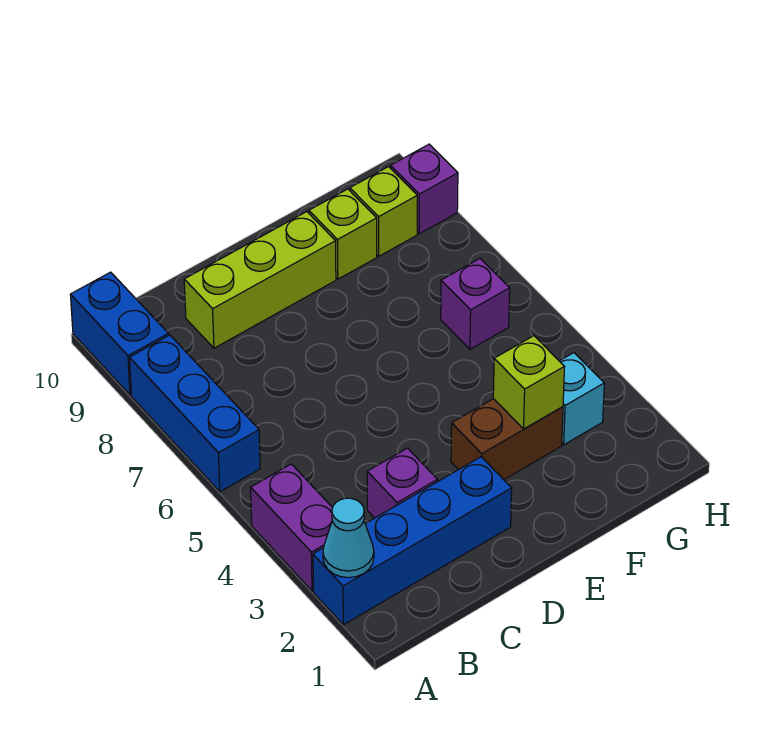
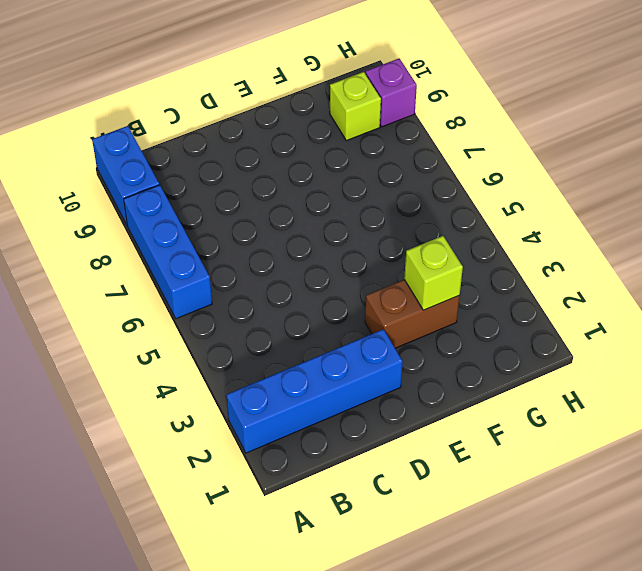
none -> purple 1x2 brick [251,464,333,591]
none -> purple 1x1 brick [367,448,438,518]
none -> lime 1x3 brick [184,212,336,348]

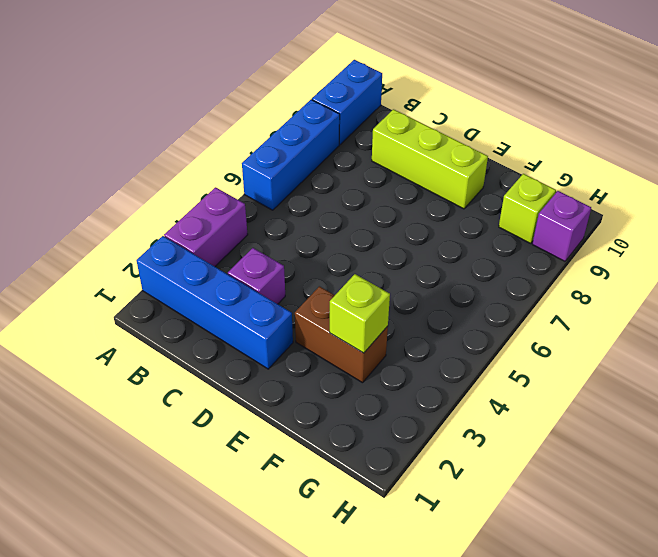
none -> lime 1x1 brick [309,189,377,279]
none -> cyan 1x1 brick [560,353,604,445]
none -> purple 1x1 brick [441,259,510,349]

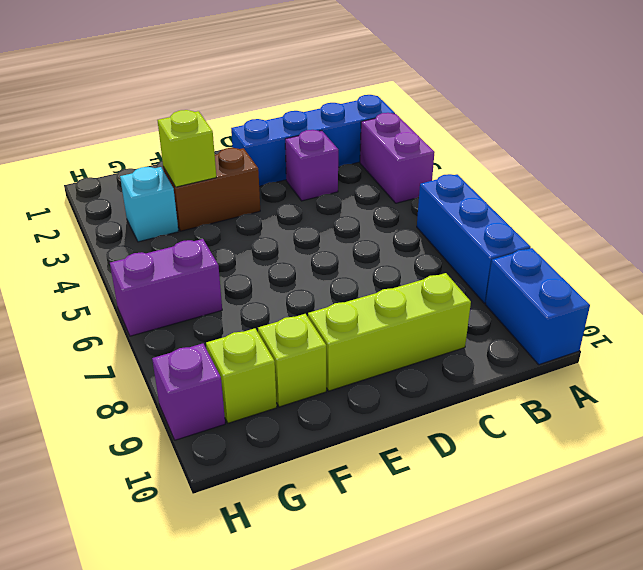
purple 1x2 brick [110,239,222,336] -> purple 1x1 brick [441,259,510,349]
none -> cyan 1x1 cone [323,498,374,578]

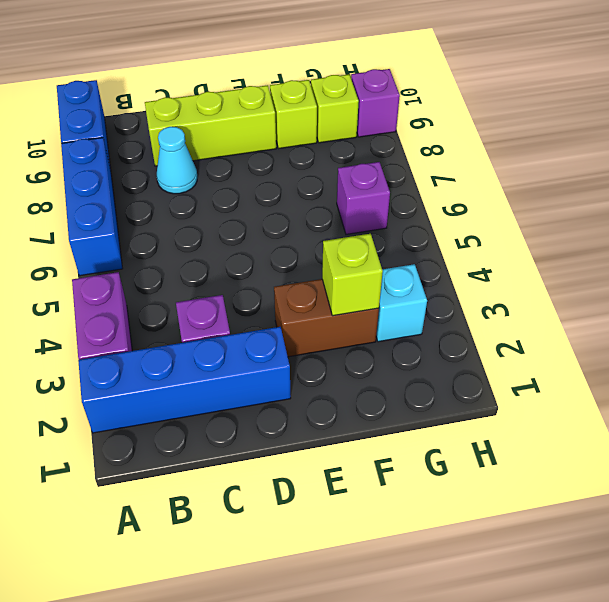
cyan 1x1 cone [157,127,197,194] -> cyan 1x1 cone moved to [323,498,374,578]

